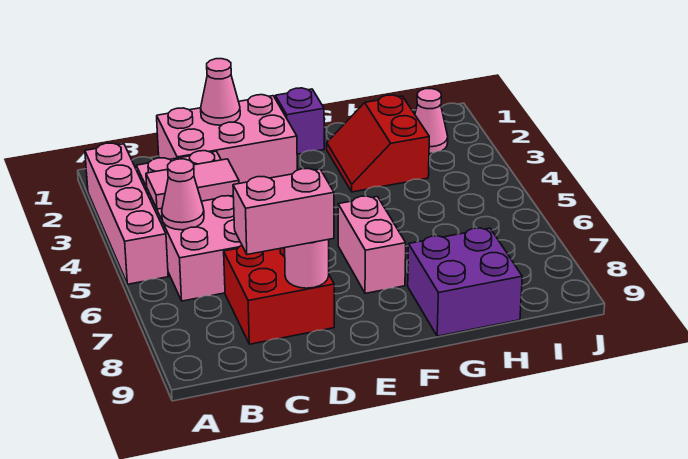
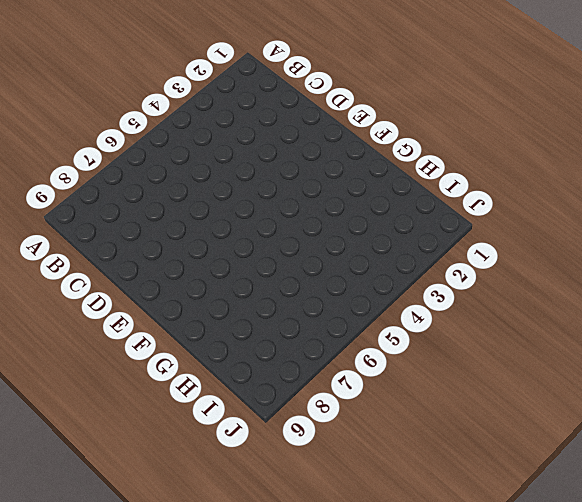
none -> pink 1x4 brick [85,143,168,284]
none -> pink 2x4 brick [136,151,242,301]
none -> pink 2x3 brick [157,95,297,183]

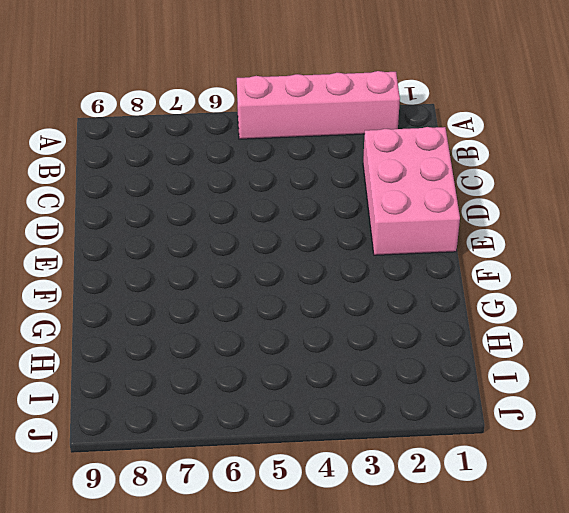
none -> pink 2x4 brick [136,151,242,301]
none -> red 2x2 brick [224,245,334,344]
none -> purple 1x1 brick [275,88,324,154]

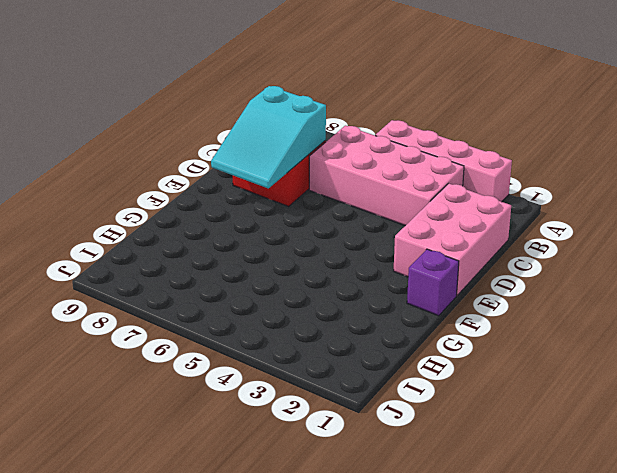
cyan 2x3 slope [211,86,326,188] -> pink 1x1 round brick [285,240,329,288]
none -> pink 1x2 brick [338,196,406,293]
none -> red 2x2 slope [327,95,429,192]
none -> purple 2x2 brick [408,228,522,336]

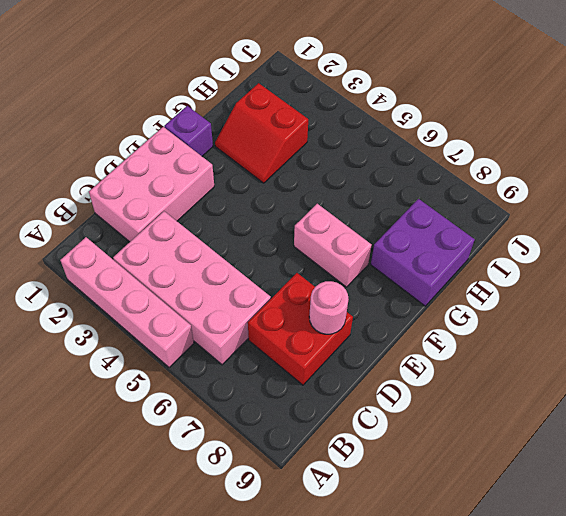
none -> pink 1x1 cone [415,89,448,154]
none -> pink 1x2 tile [146,159,239,209]
none -> pink 1x1 cone [162,159,204,230]

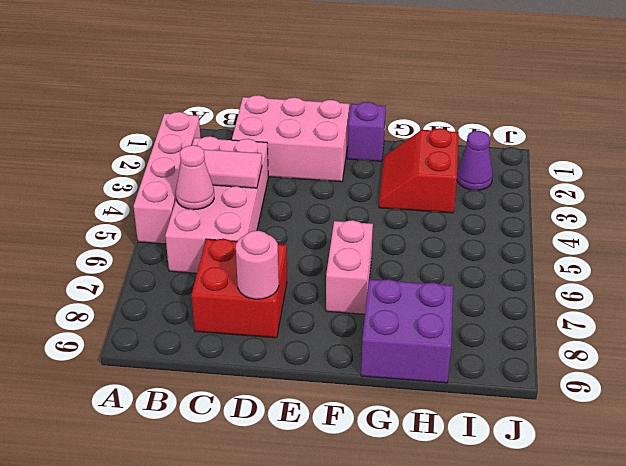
purple 1x1 cone [457,131,493,190] -> pink 1x1 cone [415,89,448,154]
none -> pink 1x1 cone [201,59,240,125]
none -> pink 1x2 brick [233,169,334,255]

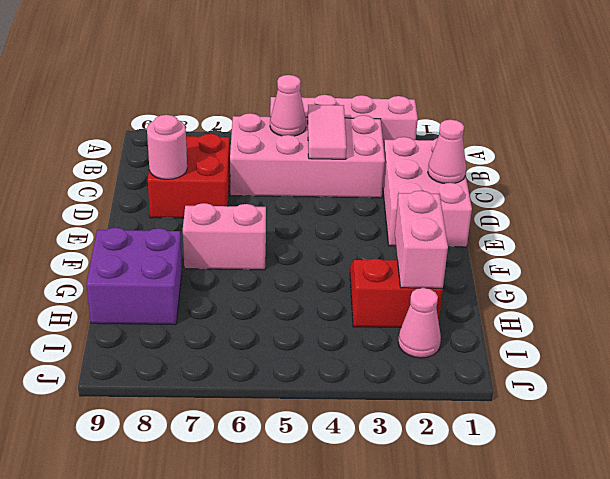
pink 1x2 brick [395,191,448,289] -> pink 1x2 brick moved to [233,169,334,255]
none -> purple 1x1 brick [275,88,324,154]

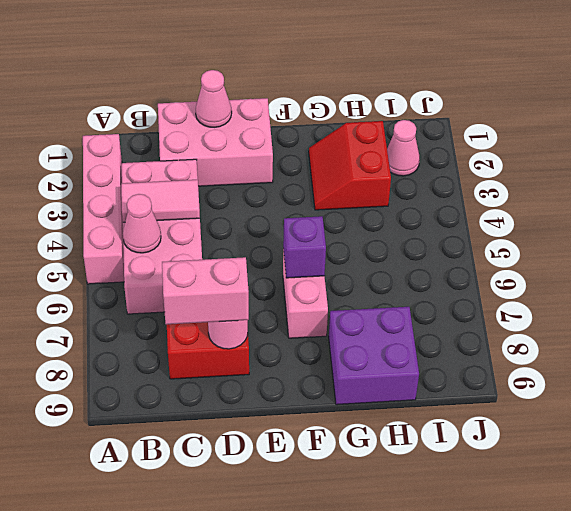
purple 1x1 brick [283,216,326,278] -> purple 1x1 brick moved to [275,88,324,154]

